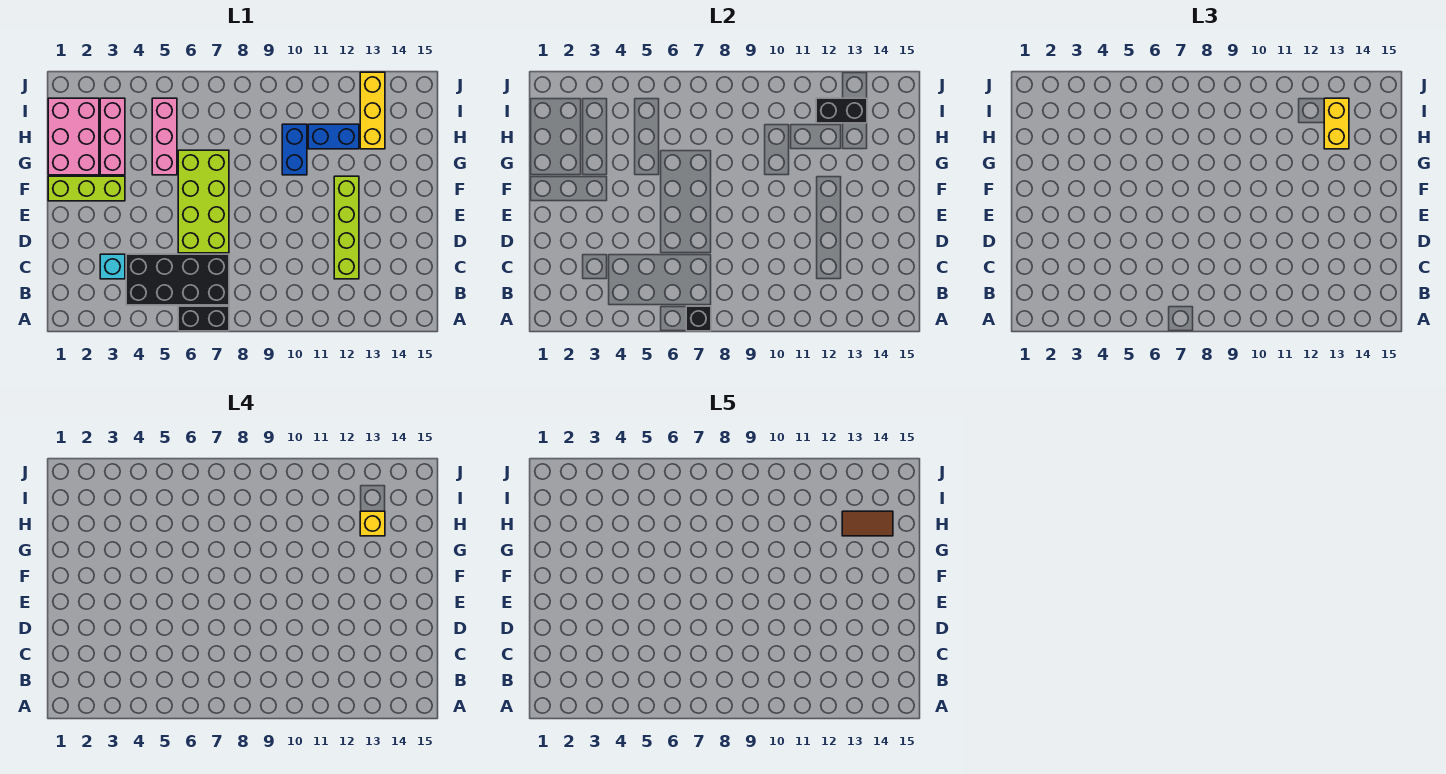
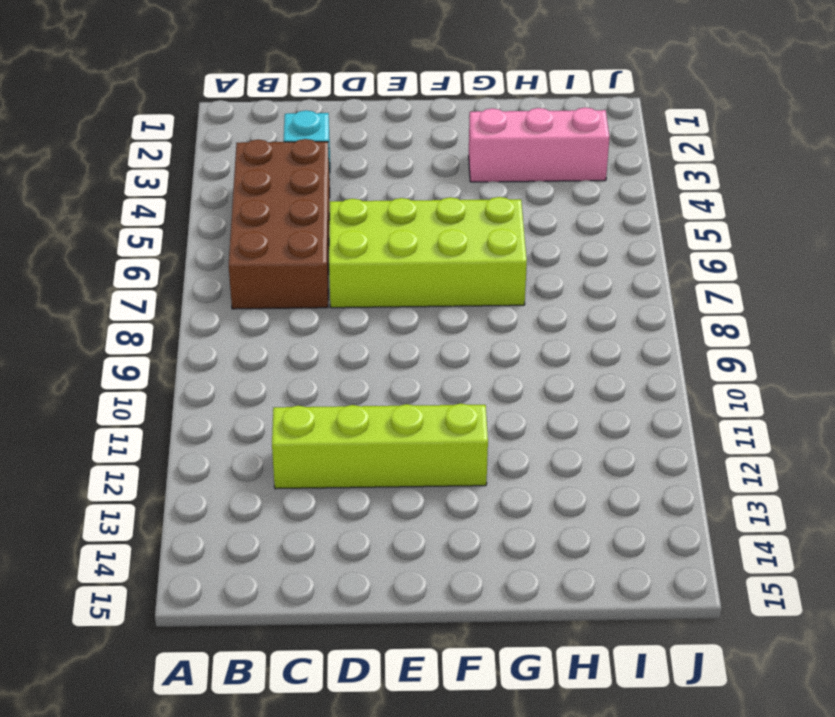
brown 2x4 brick [229,139,330,309] -> black 2x4 brick [126,254,229,305]
none -> black 1x2 brick [178,306,229,331]
none -> lime 1x3 brick [48,176,125,201]
none -> pink 2x3 brick [48,98,99,175]

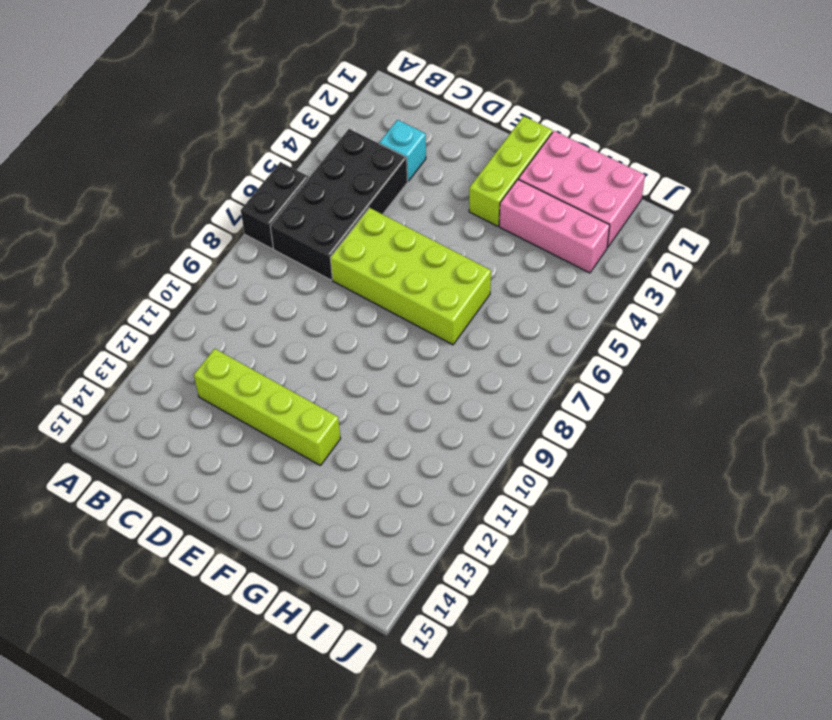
none -> pink 1x3 brick [152,98,177,175]
none -> blue 1x2 brick [282,124,307,175]
none -> blue 1x2 brick [308,124,359,149]

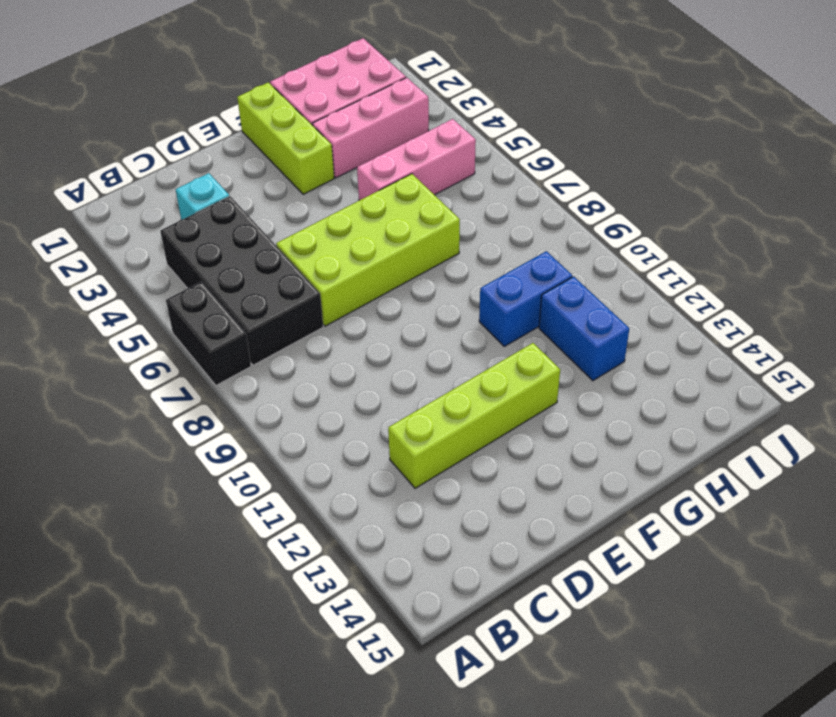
none -> yellow 1x3 brick [360,72,385,149]
none -> black 1x1 brick [686,306,711,331]
none -> black 1x2 brick [816,98,867,123]

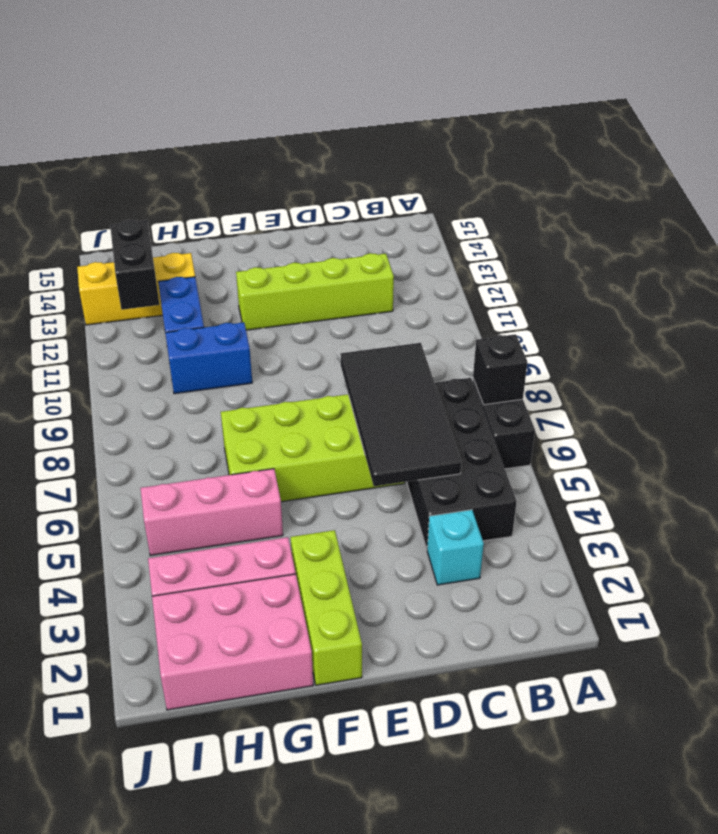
black 2x4 tile [340,343,461,486] -> none
none -> yellow 1x2 brick [1324,98,1349,149]
none -> yellow 1x1 brick [360,511,385,536]
none -> brown 1x2 tile [842,511,893,536]

